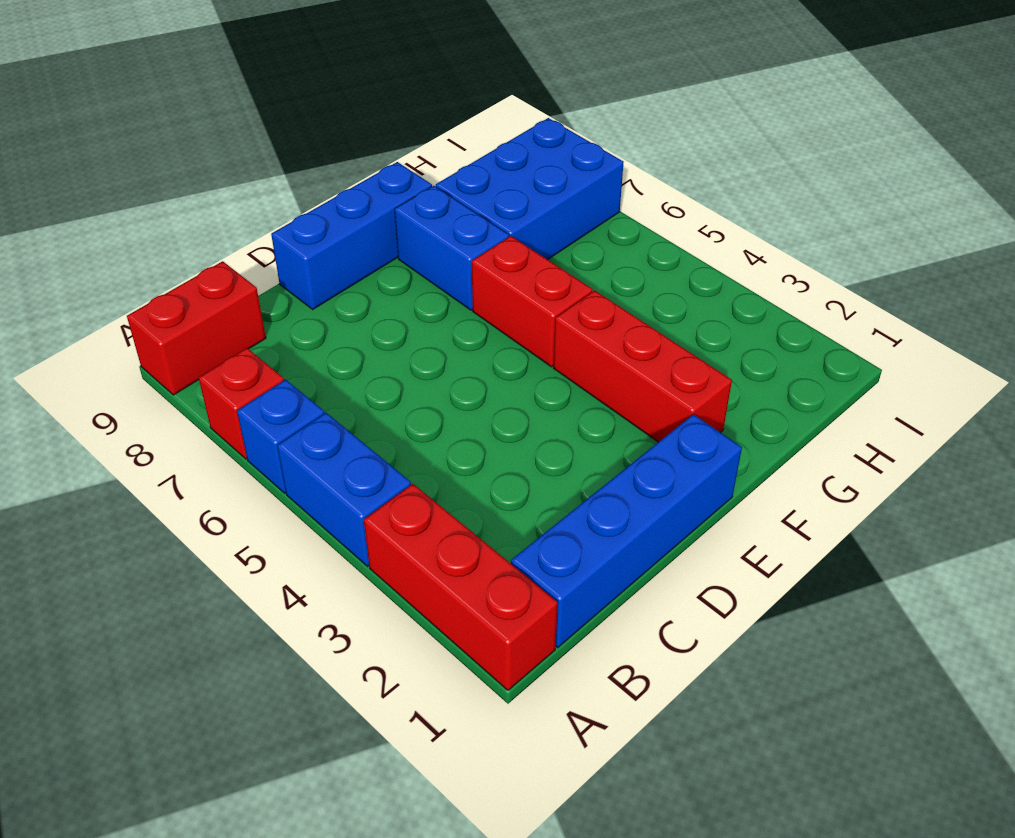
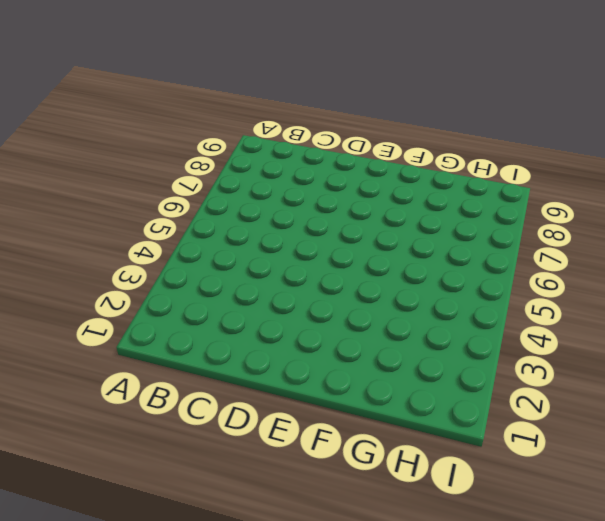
none -> red 1x3 brick [364,484,558,690]
none -> blue 1x2 brick [277,413,411,566]

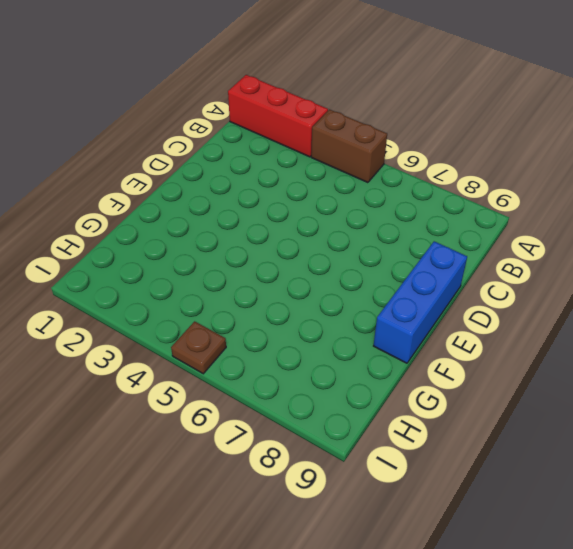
brown 1x2 brick [311,109,387,183] -> blue 1x2 brick [277,413,411,566]
brown 1x1 plate [171,321,226,374] -> none
none -> blue 1x1 brick [237,380,324,493]
none -> red 1x1 brick [199,348,284,459]

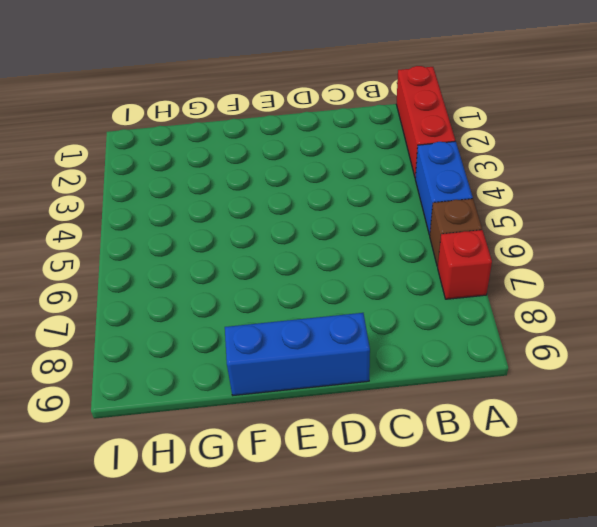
brown 1x1 brick [430,199,482,266] -> blue 1x1 brick [237,380,324,493]
none -> red 1x2 brick [127,261,266,395]
none -> blue 1x4 brick [511,414,742,647]

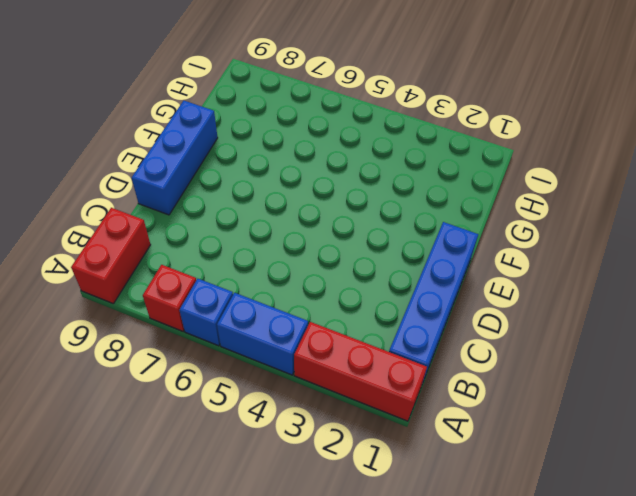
none -> red 1x3 brick [553,290,732,442]
none -> red 1x2 brick [472,236,592,367]

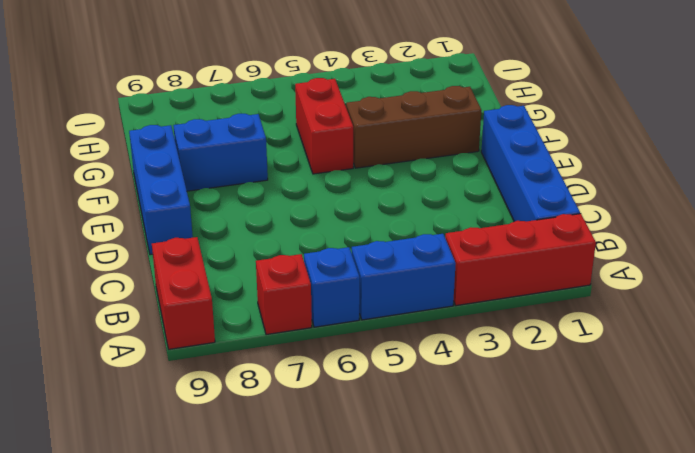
brown 1x3 brick [346,86,481,168] -> red 1x3 brick [553,290,732,442]
red 1x2 brick [295,78,353,174] -> red 1x2 brick turned to [472,236,592,367]
none -> blue 2x3 brick [436,118,624,260]

